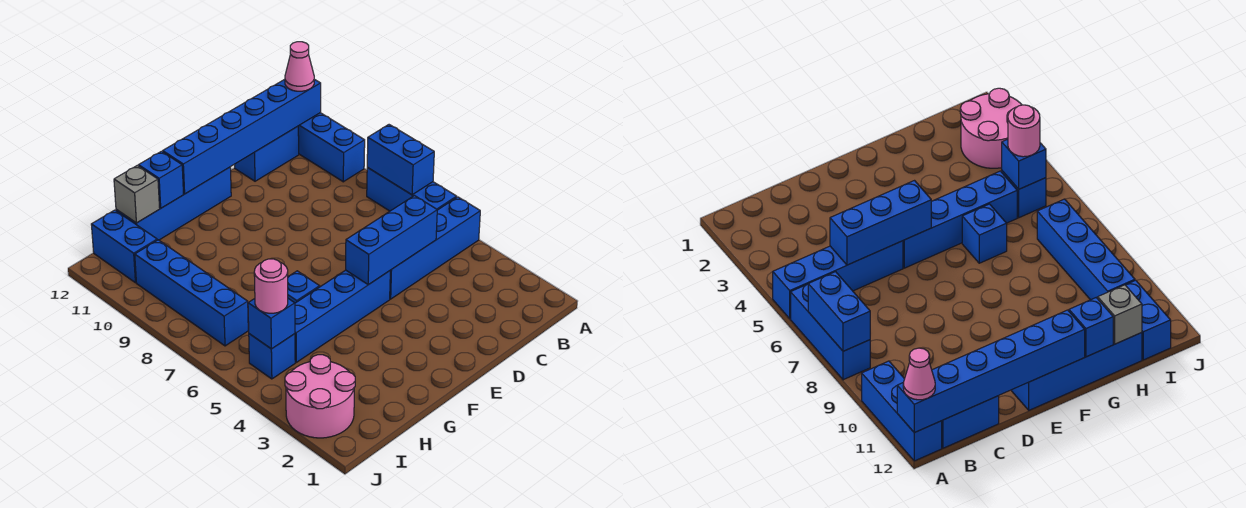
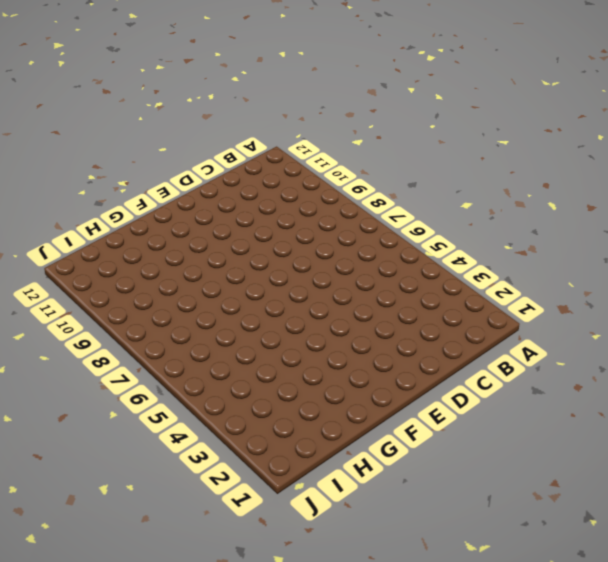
none -> blue 1x4 brick [390,197,480,299]
none -> blue 1x3 brick [367,168,457,211]
none -> blue 1x3 brick [298,113,365,182]

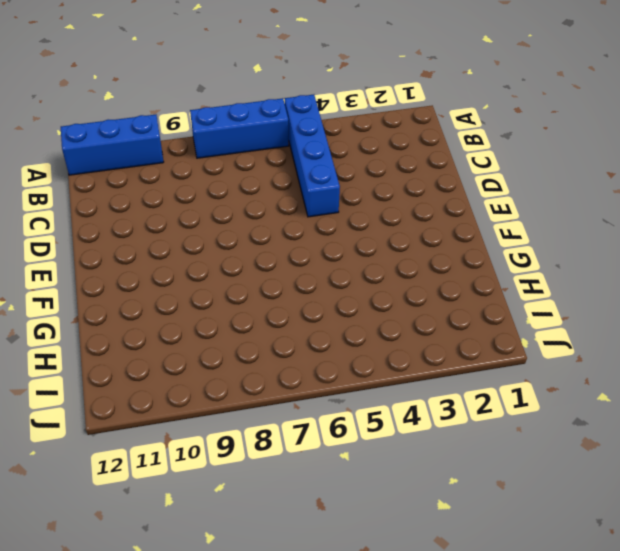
none -> blue 1x2 brick [235,126,299,181]
none -> blue 1x4 brick [295,270,390,362]
none -> blue 1x4 brick [116,167,231,240]

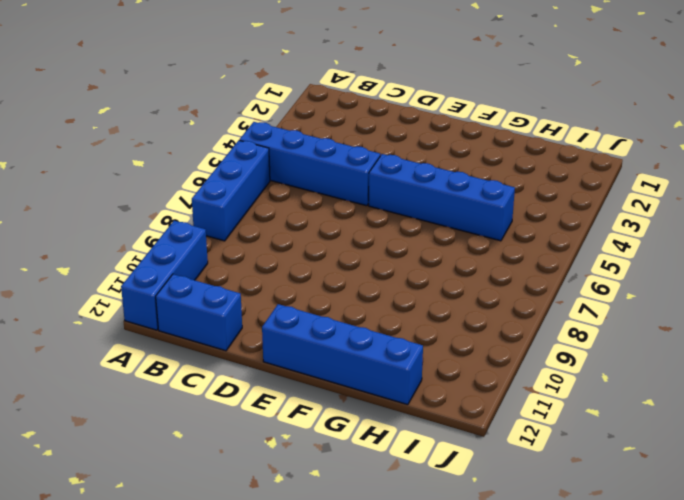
none -> blue 1x1 brick [288,271,320,303]
none -> pink 2x2 round brick [285,355,355,438]
none -> blue 1x1 brick [249,334,295,379]

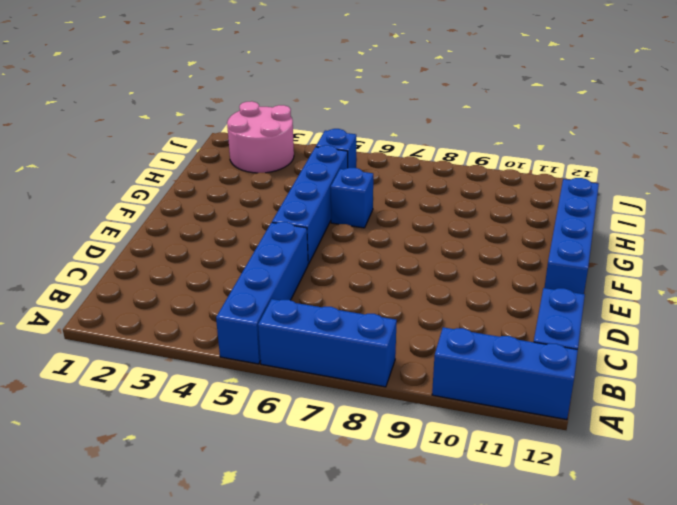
none -> blue 1x4 brick [135,240,248,346]
none -> blue 1x2 brick [91,210,157,283]
none -> blue 1x2 brick [367,125,434,195]

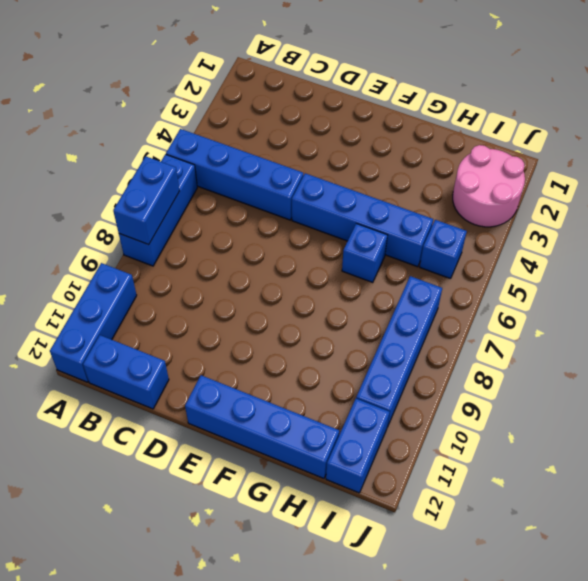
none -> blue 1x6 brick [163,79,321,194]
none -> blue 1x3 brick [346,196,437,285]
none -> blue 1x1 brick [139,151,184,208]

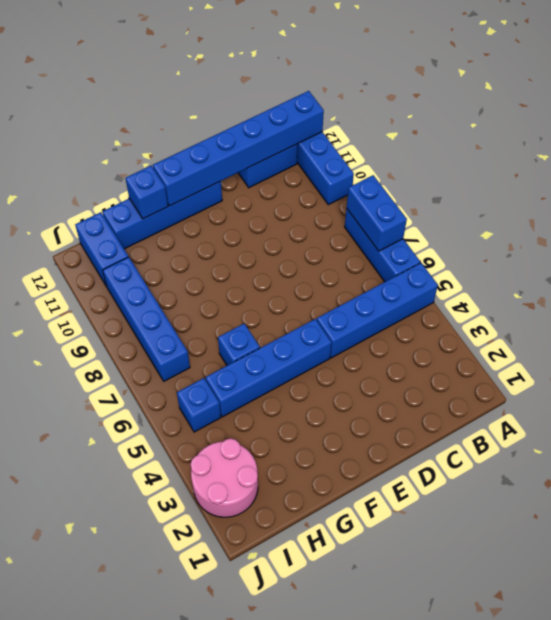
none -> blue 1x3 brick [346,196,437,285]
none -> grey 1x1 brick [114,165,160,223]
none -> blue 1x1 brick [248,299,295,349]

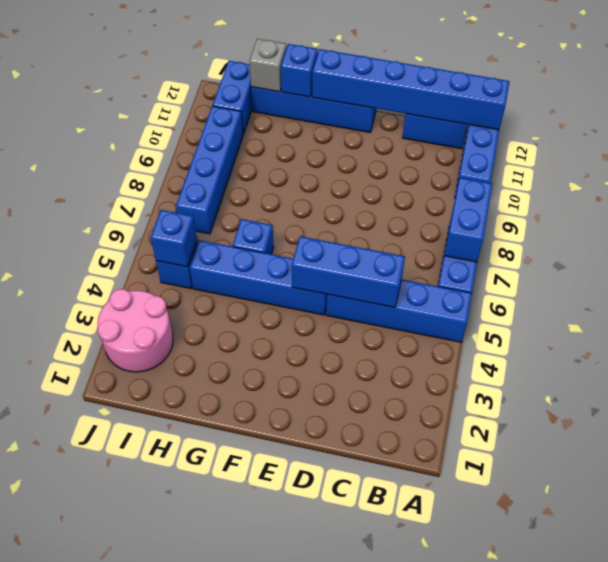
none -> pink 1x1 cone [285,42,314,91]
none -> pink 1x1 round brick [254,259,288,313]

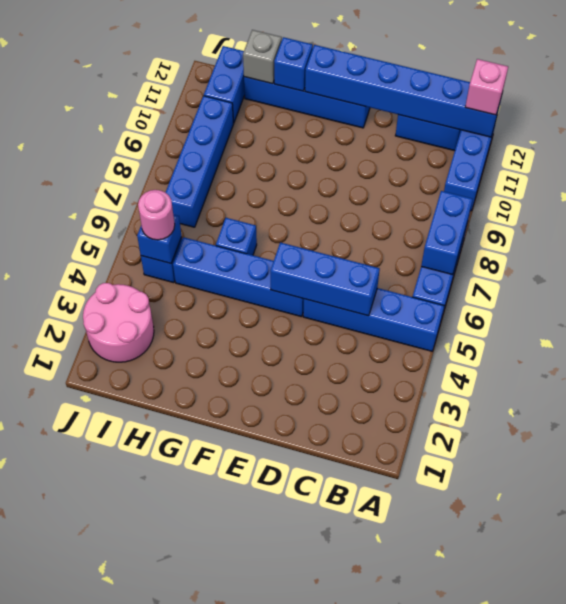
pink 1x1 brick [465,59,508,115] -> pink 1x1 cone [285,42,314,91]

